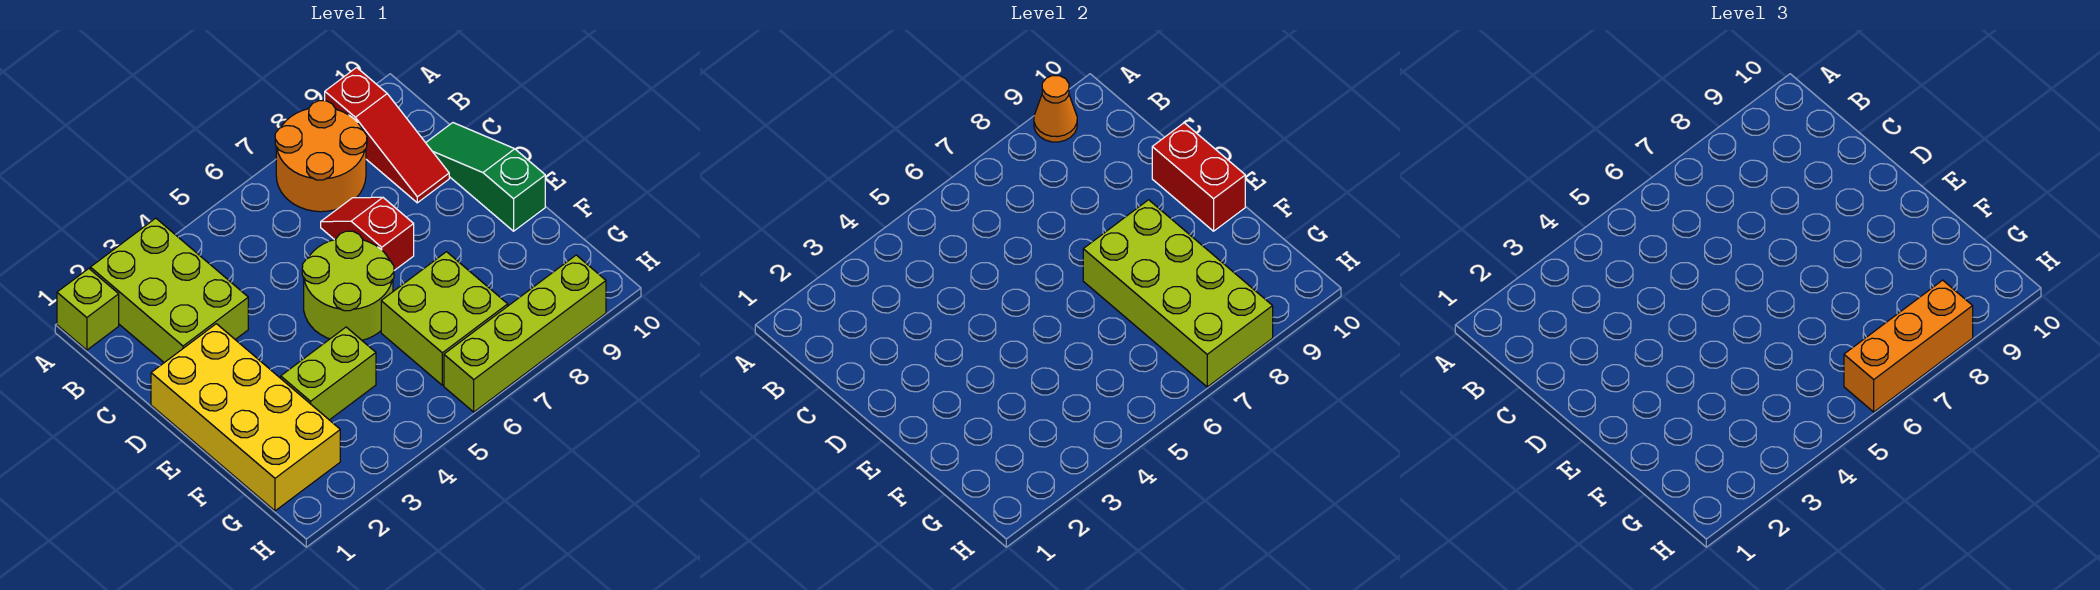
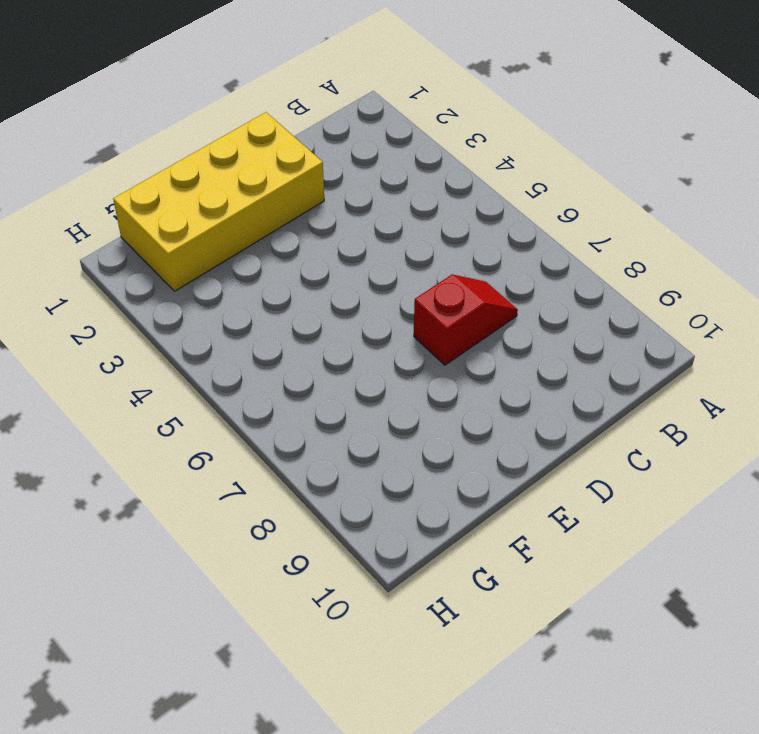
none -> lime 1x1 brick [57,269,119,350]
none -> lime 2x3 brick [90,218,248,363]
none -> orange 2x2 round brick [275,101,367,212]

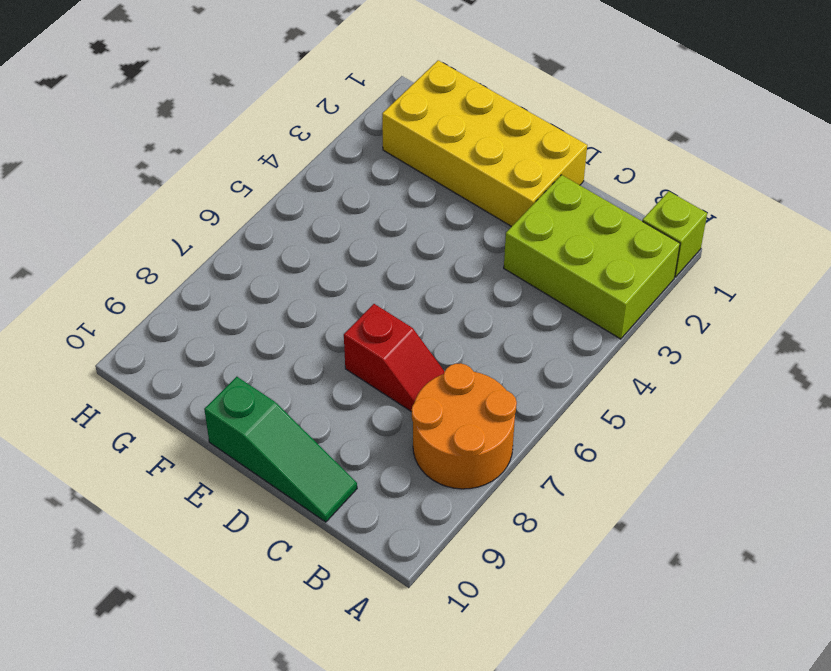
none -> red 1x3 slope [325,68,449,203]
none -> lime 2x2 round brick [302,231,394,340]
none -> lime 1x2 brick [281,327,376,420]

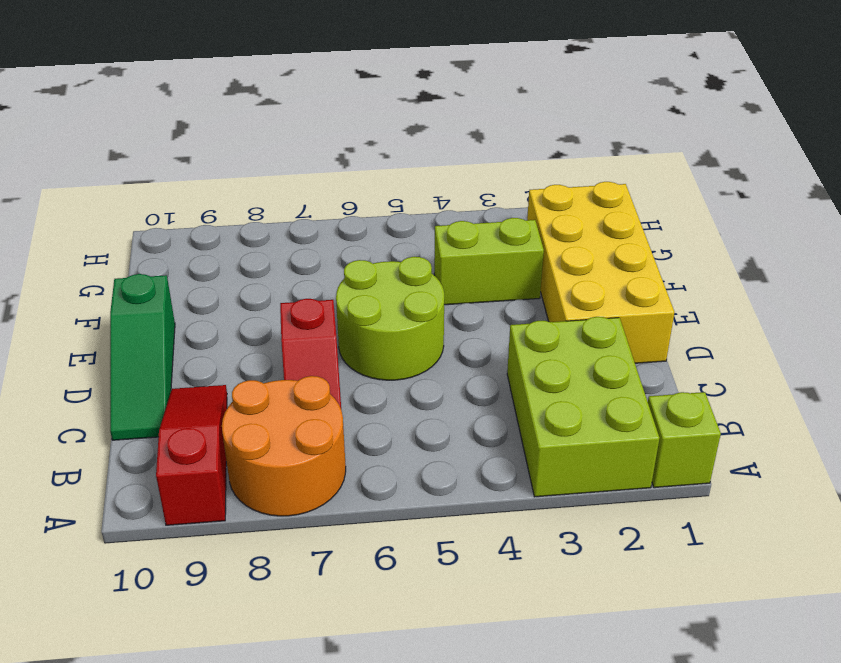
none -> lime 2x2 brick [381,252,508,385]
none -> lime 1x4 brick [444,255,606,412]
none -> orange 1x1 cone [1034,75,1077,142]

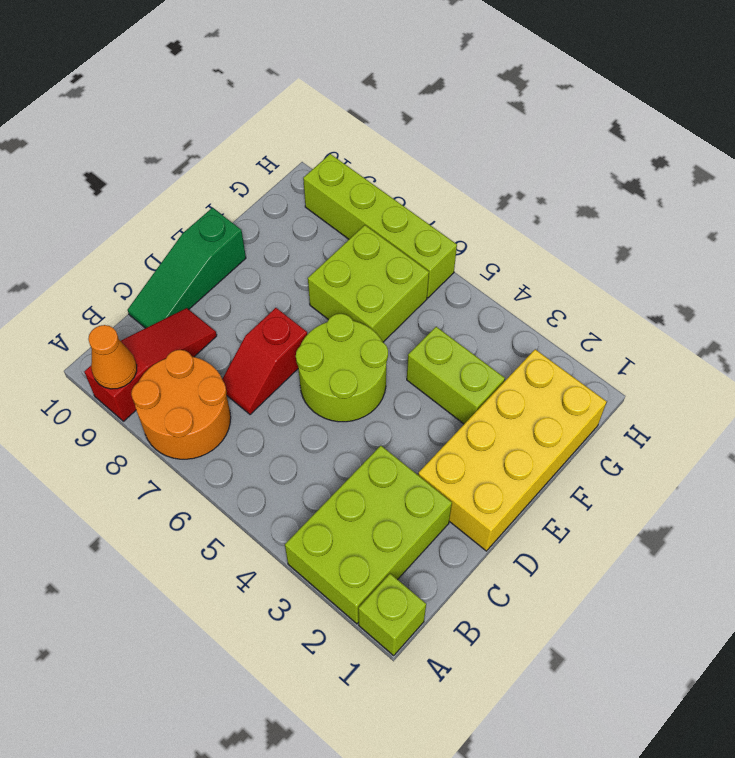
none -> red 1x2 brick [1152,123,1245,231]
none -> lime 2x4 brick [1083,200,1273,387]
none -> orange 1x3 brick [1844,280,1973,412]

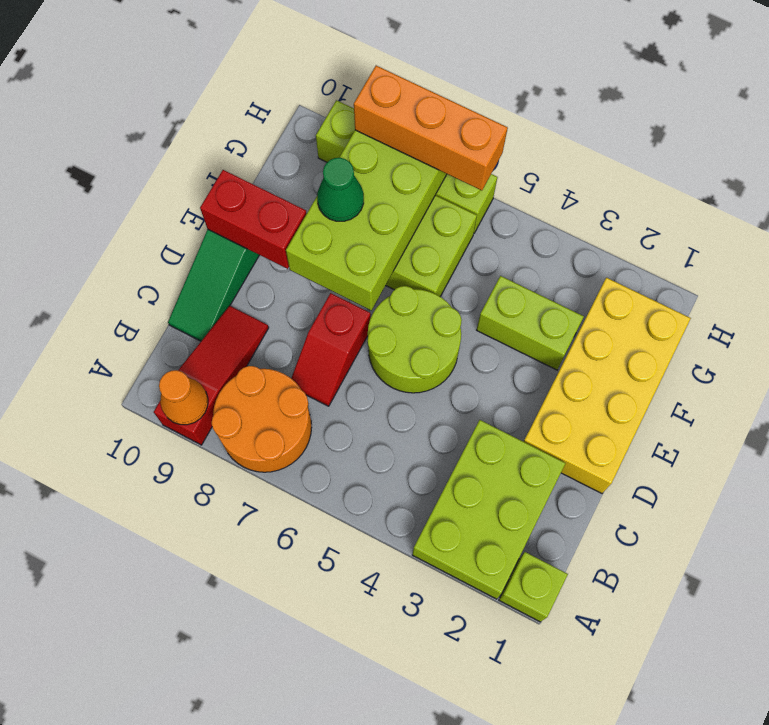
red 1x2 brick [200,170,307,269] -> red 1x2 brick turned to [1152,123,1245,231]
green 1x1 cone [317,158,364,221] -> none

